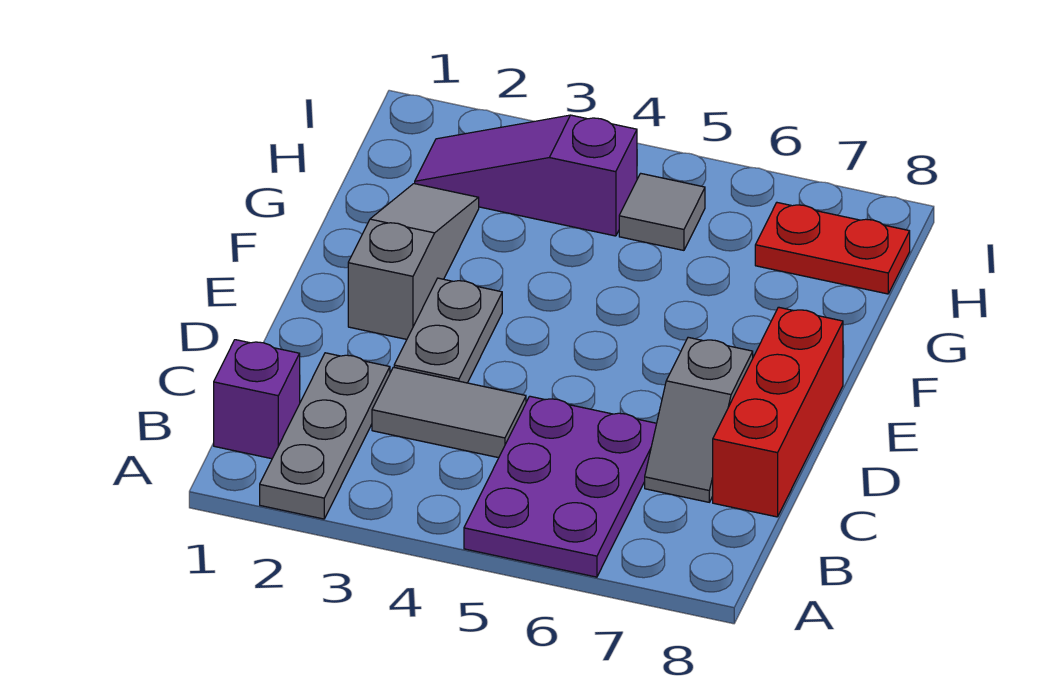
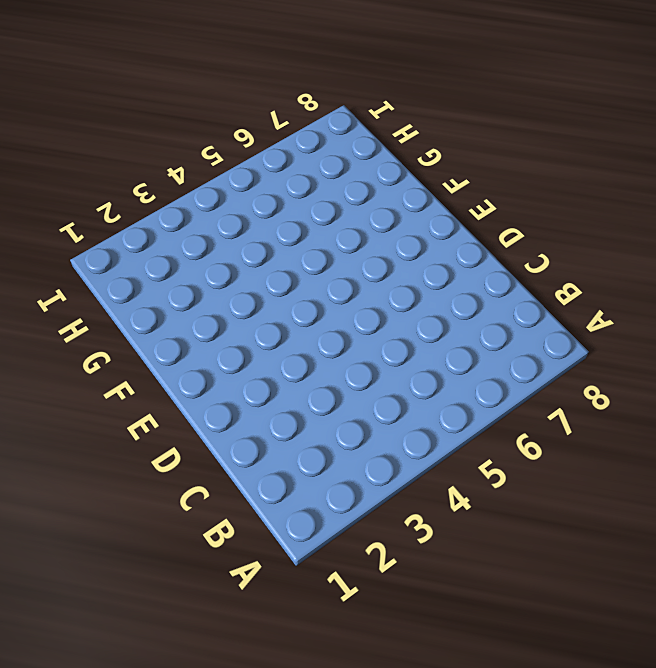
none -> grey 1x3 plate [260,353,390,519]
none -> purple 2x3 plate [464,396,657,577]

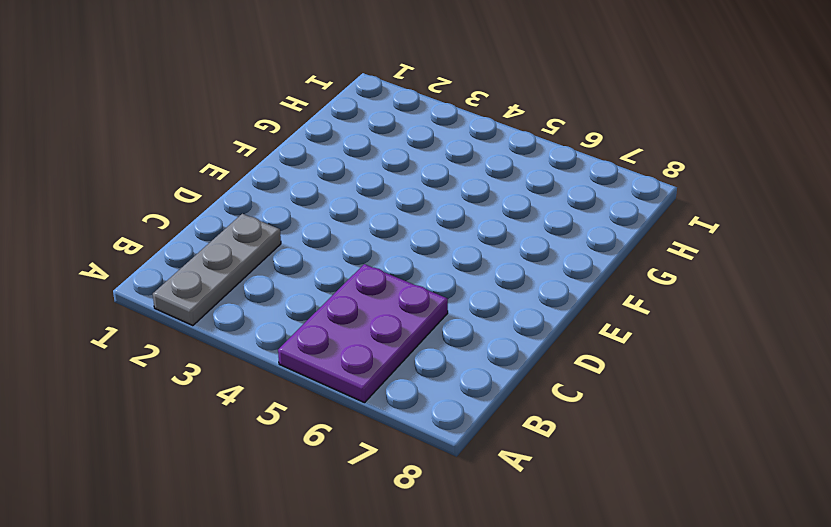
none -> purple 1x1 brick [214,340,300,459]
none -> grey 1x2 tile [372,367,526,458]

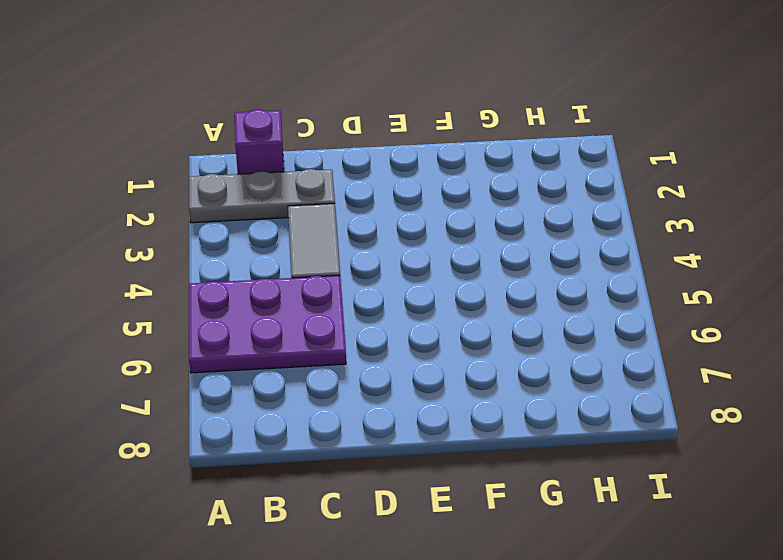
none -> grey 1x2 slope [645,337,753,502]
none -> red 1x3 brick [713,307,843,517]

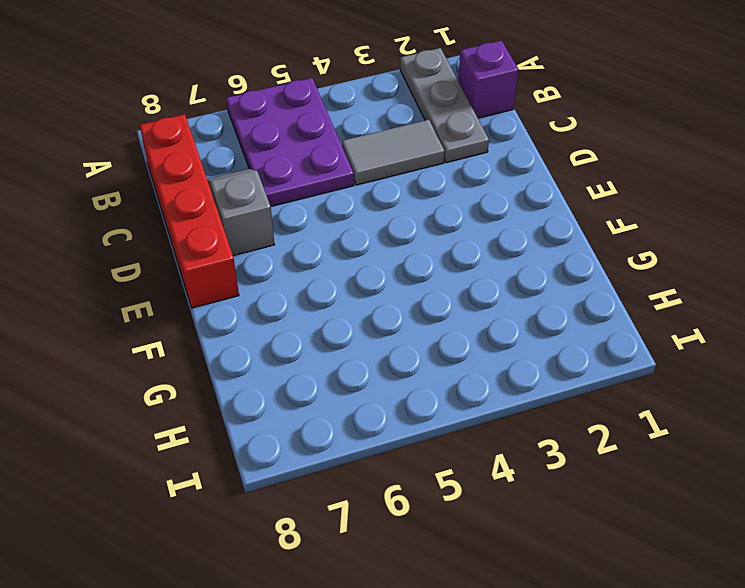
red 1x4 brick [140,114,239,308] -> red 1x3 brick [713,307,843,517]
none -> grey 1x2 plate [394,278,502,383]
none -> grey 1x3 slope [348,184,479,339]

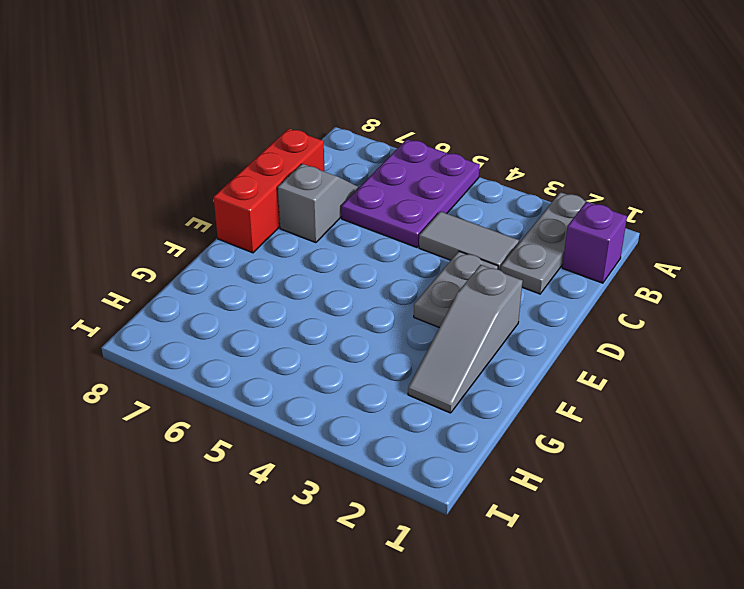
none -> purple 1x3 slope [415,115,637,236]
none -> grey 1x1 tile [619,173,705,250]

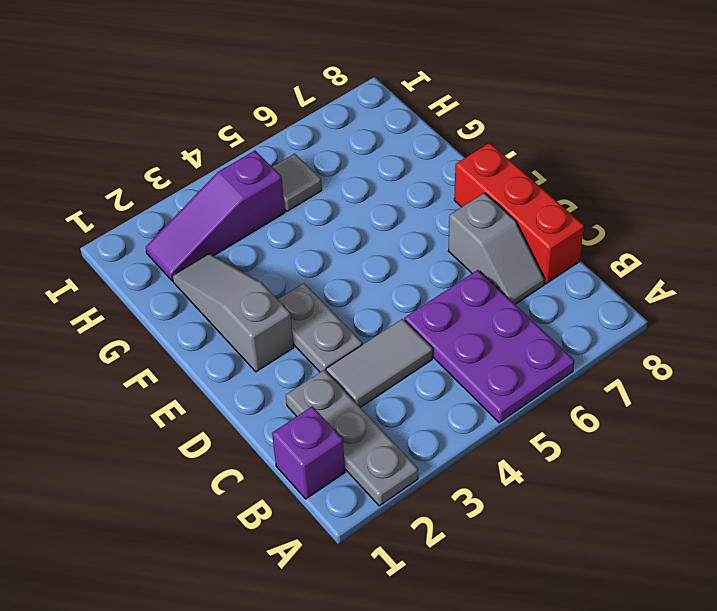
none -> red 1x2 plate [755,203,910,294]

